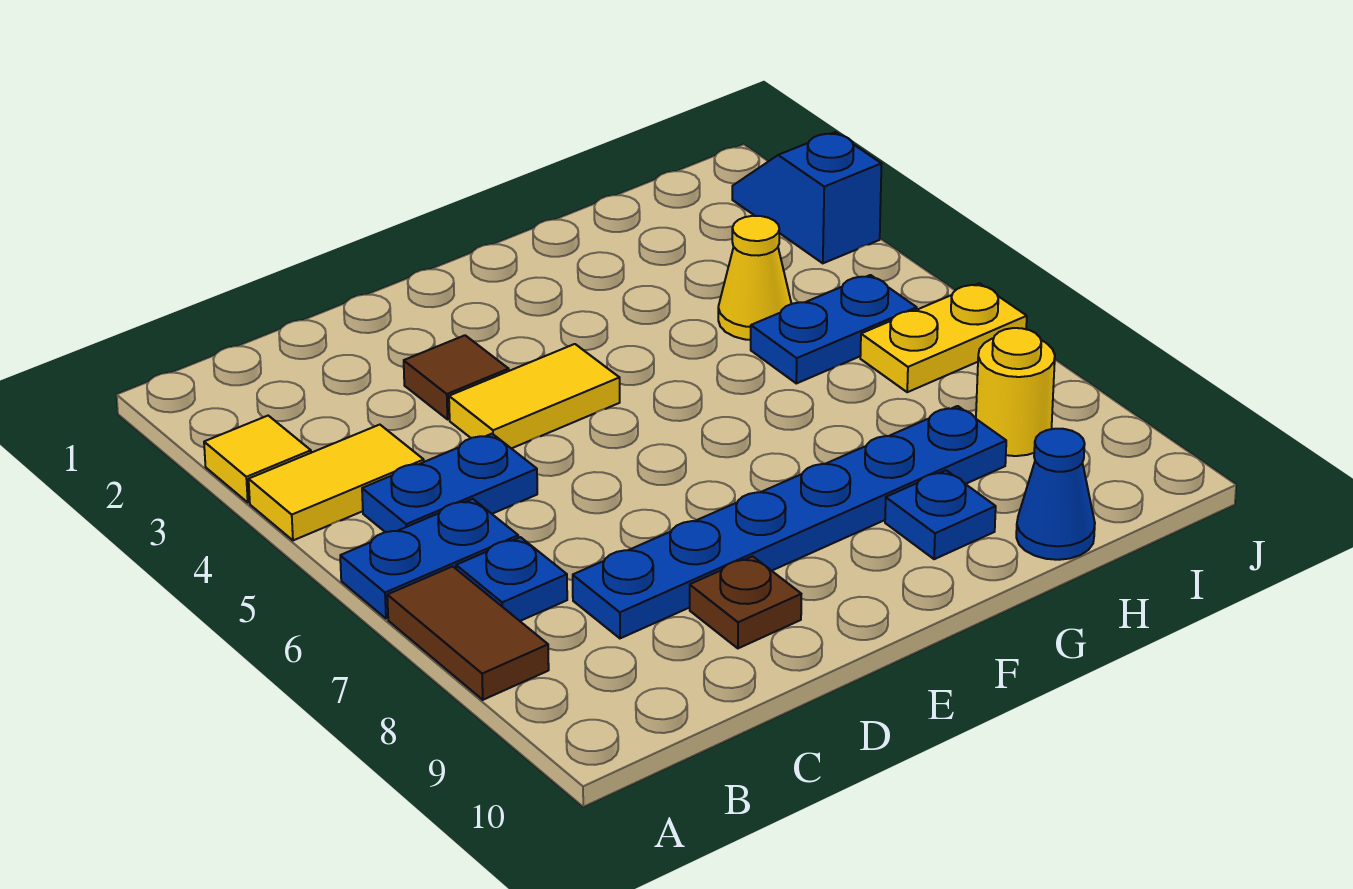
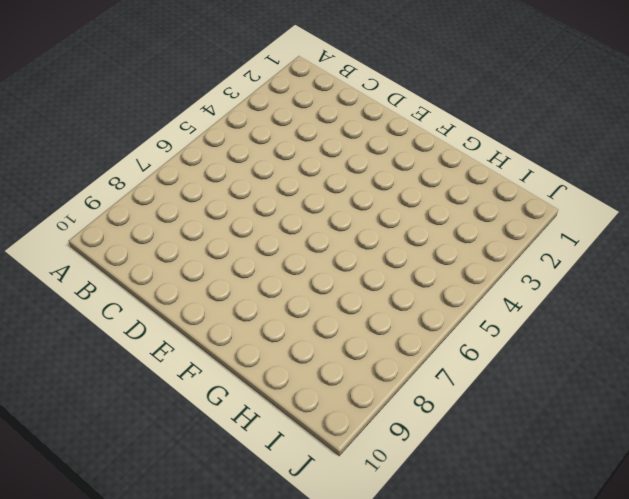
none -> yellow 1x1 tile [204,416,311,502]
none -> yellow 1x2 tile [249,425,424,540]
none -> blue 1x2 plate [340,499,518,619]

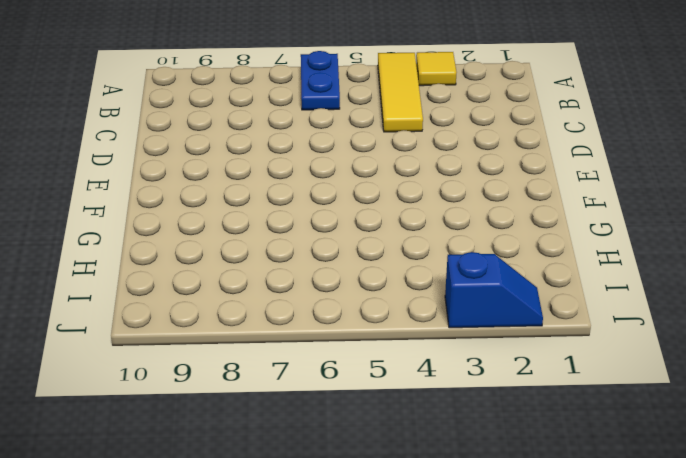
yellow 1x3 tile [378,53,423,132] -> yellow 1x2 tile [249,425,424,540]
none -> brown 1x2 tile [387,566,549,700]
none -> blue 1x2 plate [362,434,537,532]
none -> blue 1x1 plate [456,537,567,621]

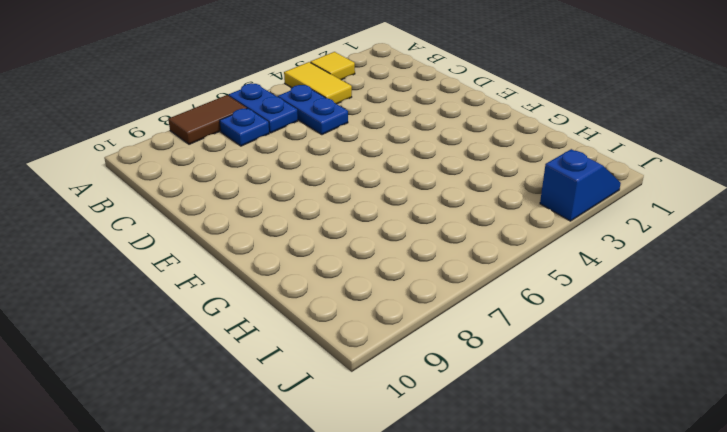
none -> blue 1x6 plate [573,406,1006,638]
none -> brown 1x1 tile [404,335,509,419]
none -> yellow 1x2 tile [449,344,620,448]

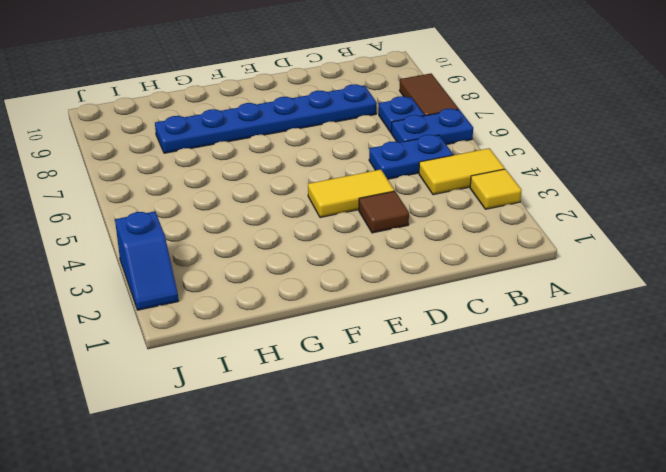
none -> brown 1x1 plate [690,556,801,648]
none -> blue 1x1 plate [885,470,996,559]
none -> yellow 1x1 cone [718,216,791,340]

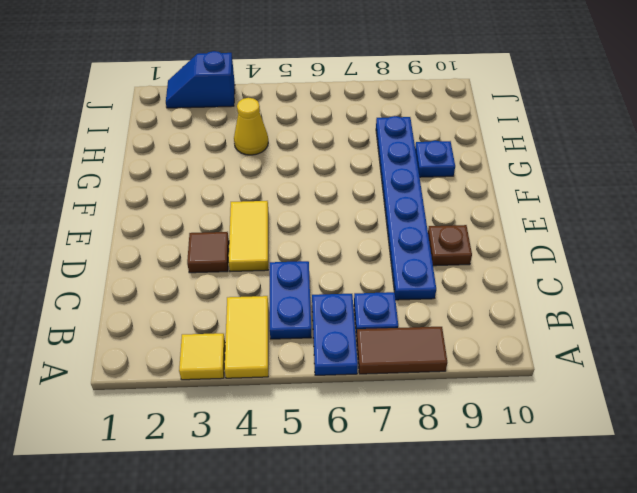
none -> blue 1x2 plate [751,275,917,383]
none -> blue 1x1 cone [1016,429,1095,560]
none -> yellow 1x2 plate [860,283,1027,392]

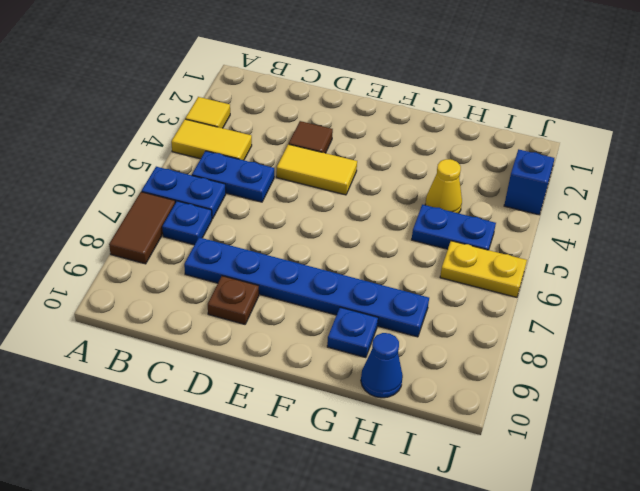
none -> yellow 1x1 round brick [976,328,1055,456]

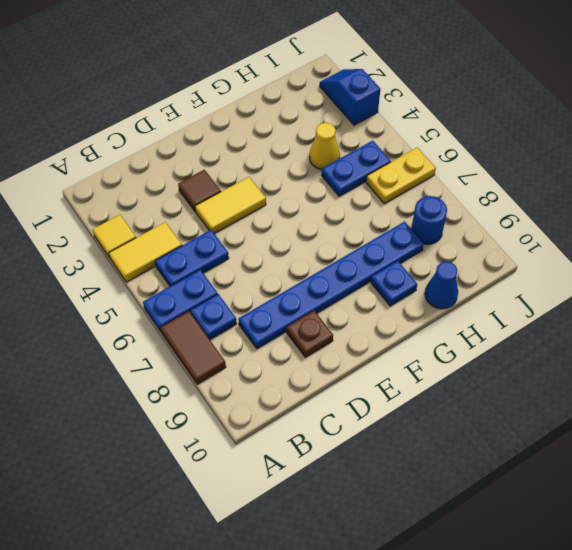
blue 1x1 round brick [411,196,447,244] -> yellow 1x1 round brick [976,328,1055,456]

